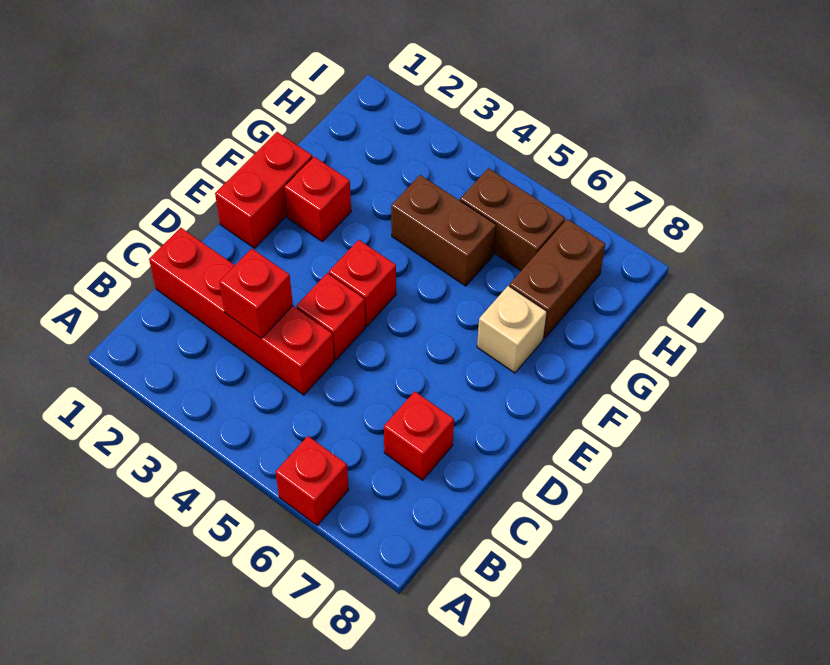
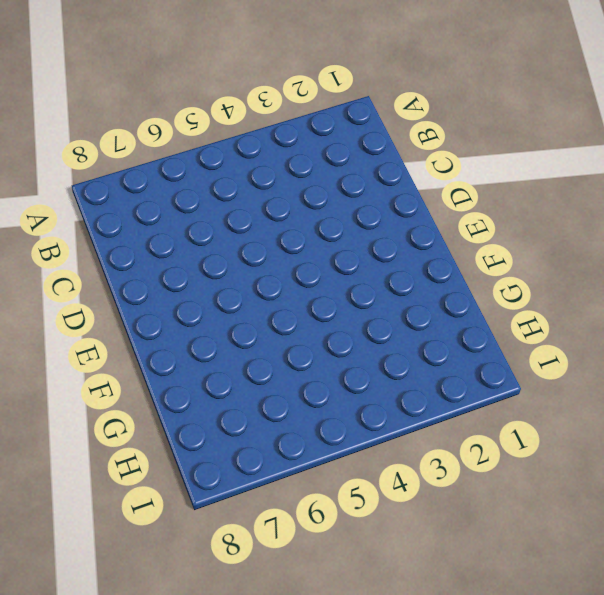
none -> red 1x1 brick [276,436,349,525]
none -> red 1x4 brick [149,228,334,395]
none -> red 1x1 brick [384,391,454,480]

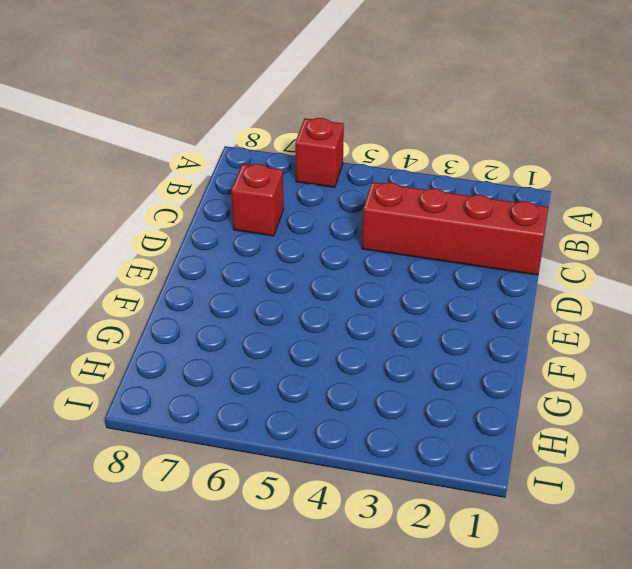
none -> red 1x1 brick [296,273,365,360]
none -> red 1x2 brick [215,132,312,248]
none -> red 1x1 brick [329,240,396,326]

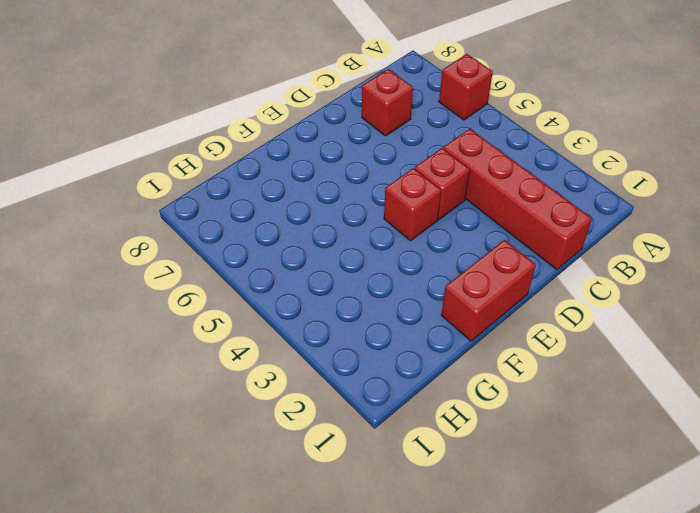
none -> red 1x1 brick [284,157,351,241]
none -> tan 1x1 brick [477,286,547,373]
none -> brown 1x2 brick [391,175,496,286]

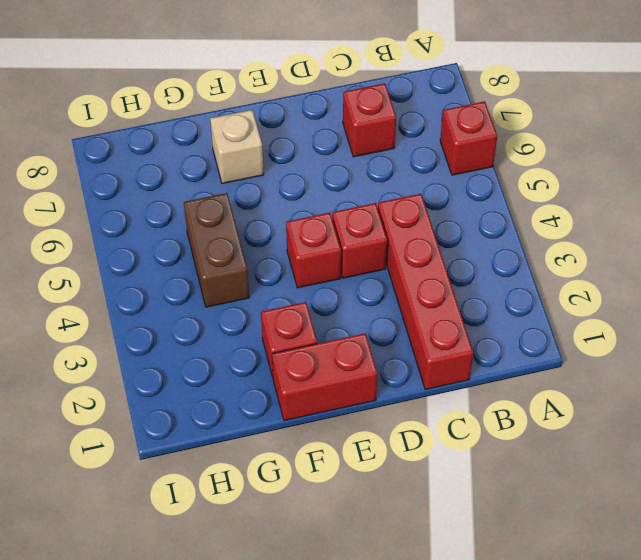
none -> brown 1x2 brick [509,219,605,338]
none -> brown 1x2 brick [460,168,565,271]
none -> red 1x1 brick [219,249,293,338]

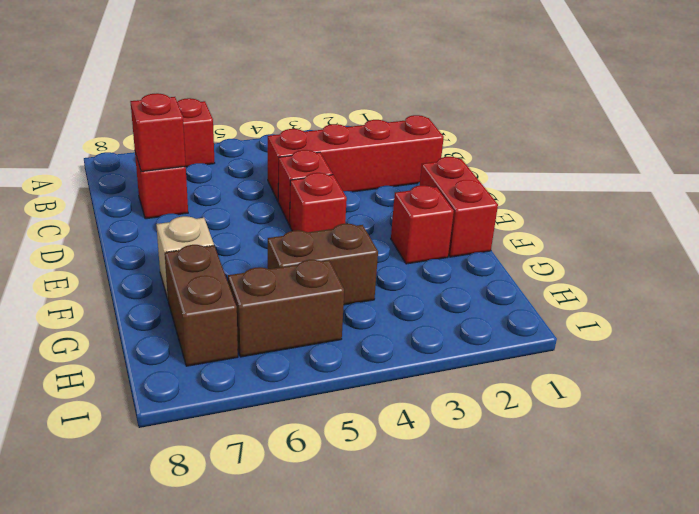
red 1x1 brick [130,93,186,172] -> red 1x1 brick moved to [219,249,293,338]

